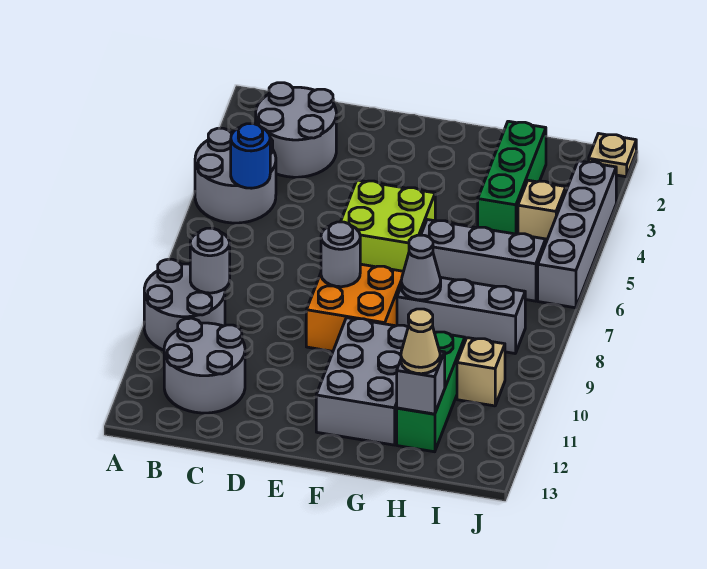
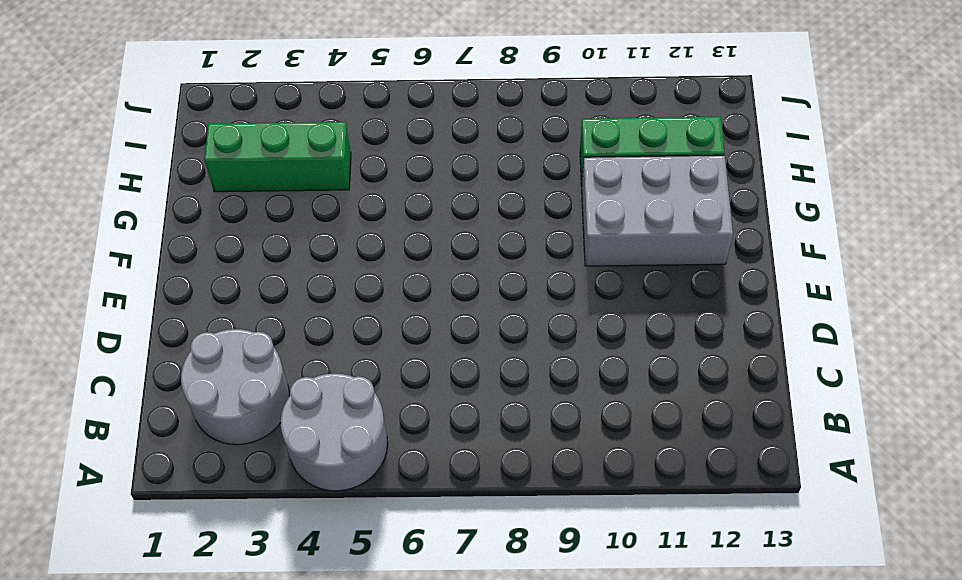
none -> grey 2x2 round brick [144,259,225,350]
none -> grey 2x2 round brick [164,318,245,413]
none -> lime 2x2 brick [341,180,435,271]

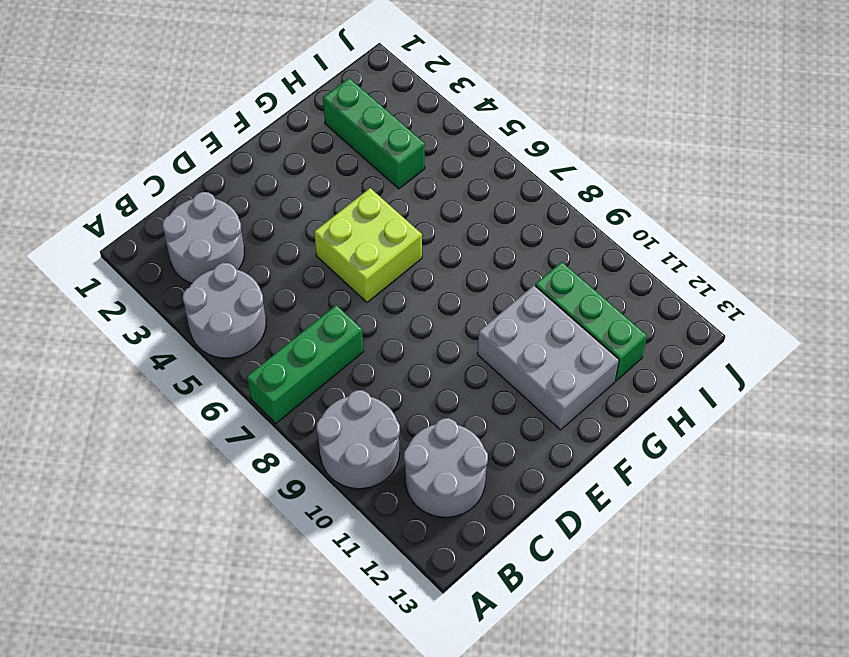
green 1x3 brick [247,305,363,423] -> none
none -> orange 2x2 brick [306,264,403,351]
none -> grey 1x3 brick [421,220,546,301]
none -> grey 1x3 brick [397,277,525,353]

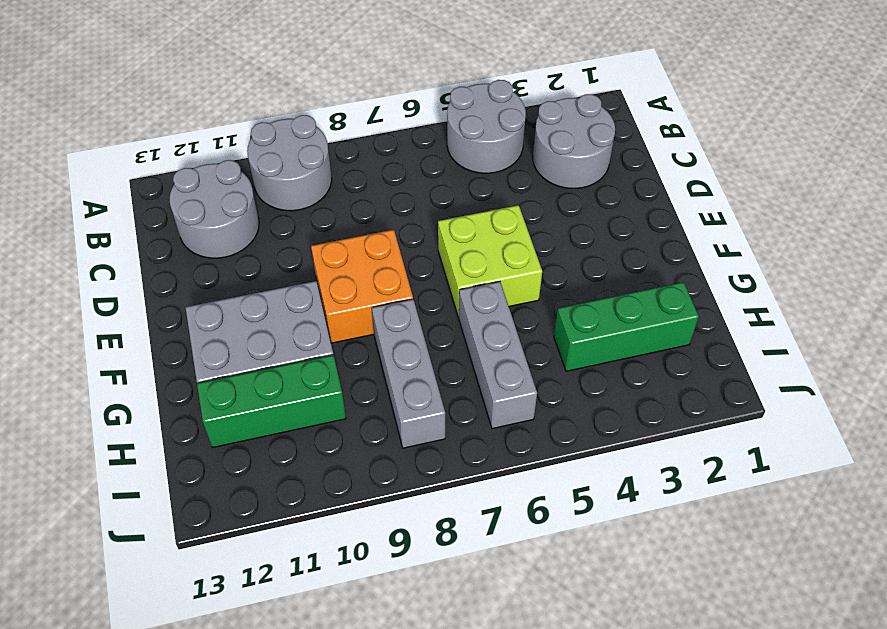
none -> tan 1x1 brick [518,180,566,242]
none -> tan 1x1 brick [457,338,505,406]
none -> tan 1x1 plate [589,134,636,177]

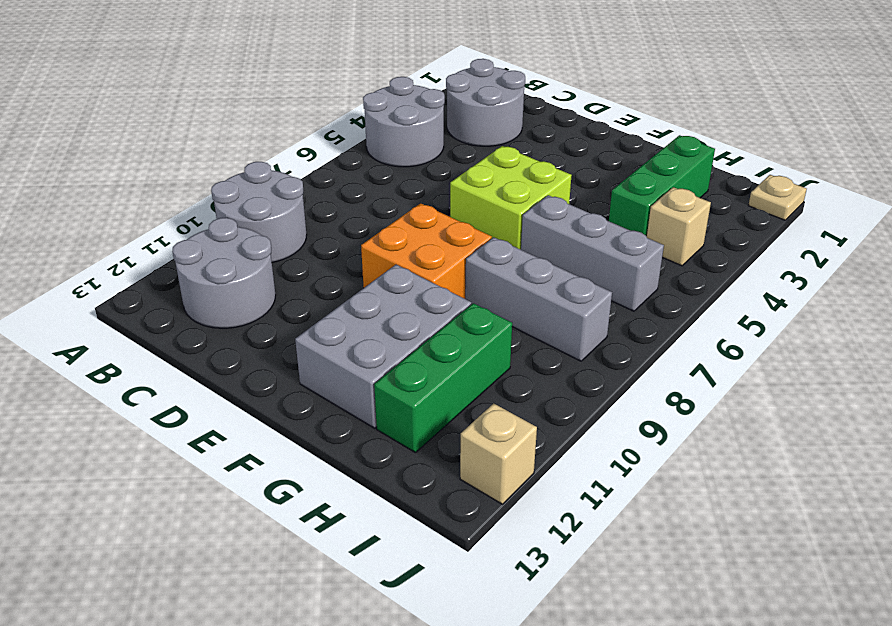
tan 1x1 brick [460,403,537,504] -> tan 1x1 brick moved to [457,338,505,406]
none -> grey 1x4 brick [538,161,616,308]
none -> blue 1x1 round brick [231,124,270,188]
none -> grey 1x1 round brick [190,228,230,293]

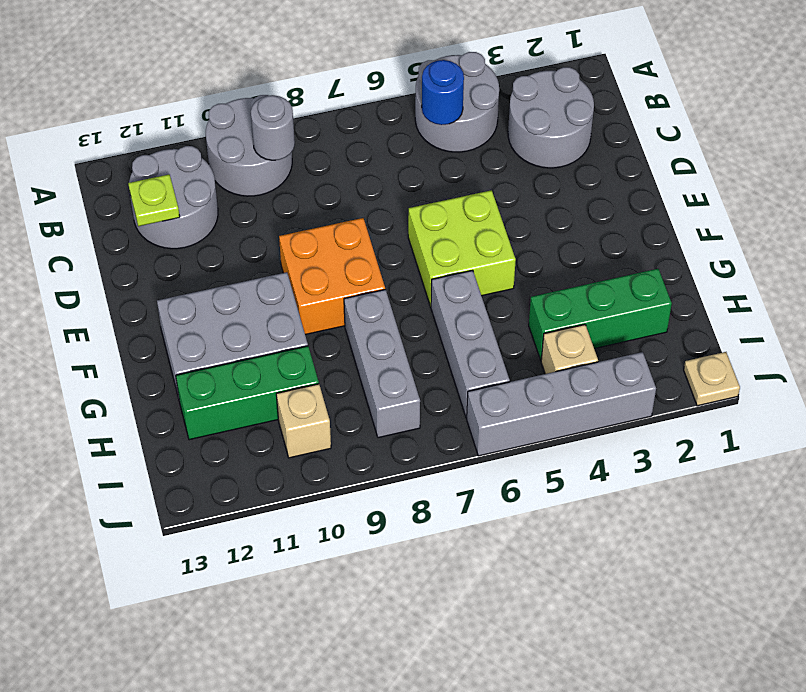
lime 1x1 plate [128,174,180,226] -> none
none -> grey 1x1 round brick [321,222,360,287]
none -> grey 1x1 cone [401,235,441,300]
none -> grey 1x1 brick [397,351,445,414]

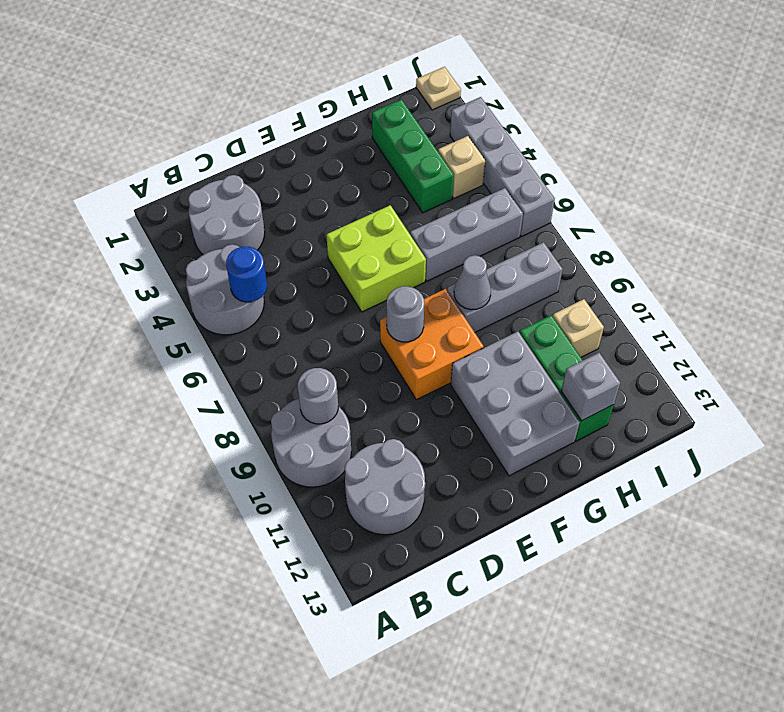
none -> tan 1x1 cone [401,309,440,374]

